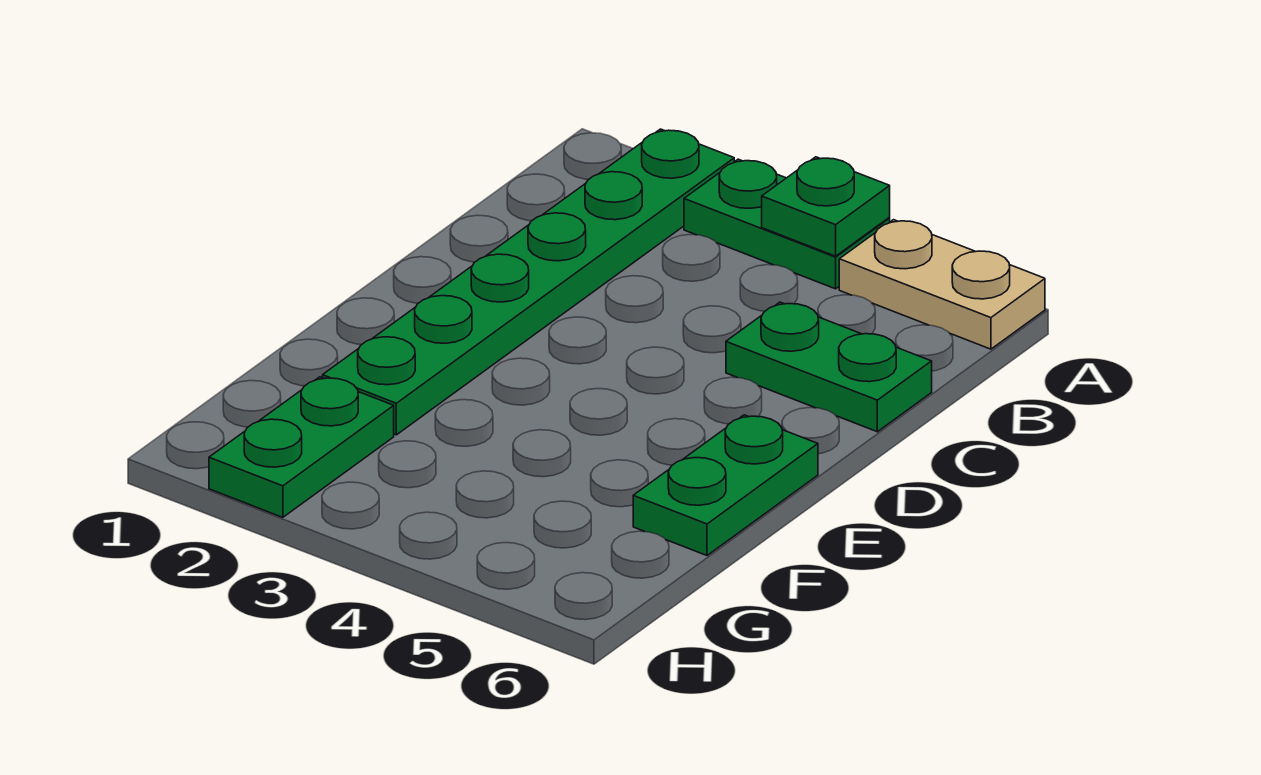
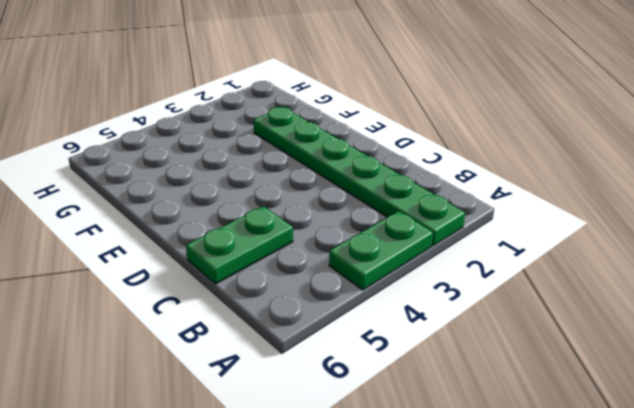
none -> tan 1x2 plate [839,220,1045,349]
none -> green 1x2 plate [633,415,818,555]

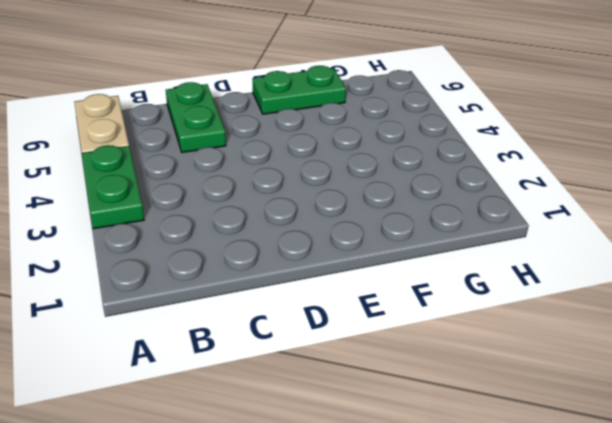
none -> green 1x6 plate [323,129,734,435]
none -> green 1x2 plate [209,377,394,517]

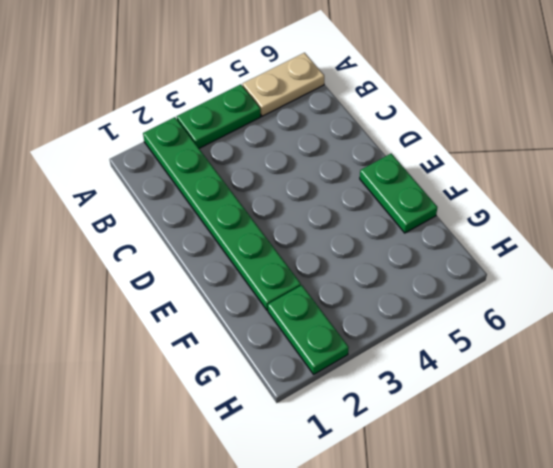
none -> green 1x2 plate [726,302,932,432]
none -> green 1x1 plate [762,157,890,256]

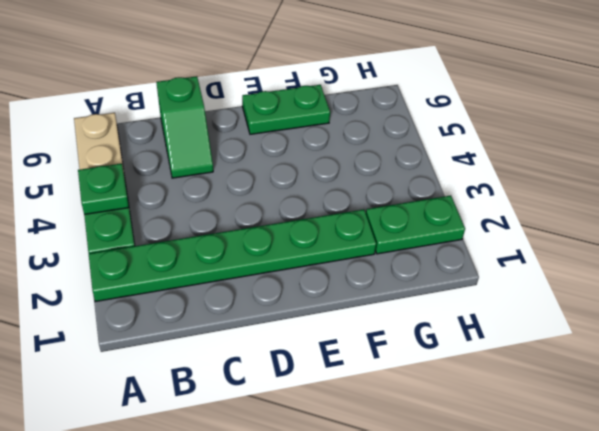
green 1x2 slope [156,76,213,178] -> green 1x2 plate [726,302,932,432]

